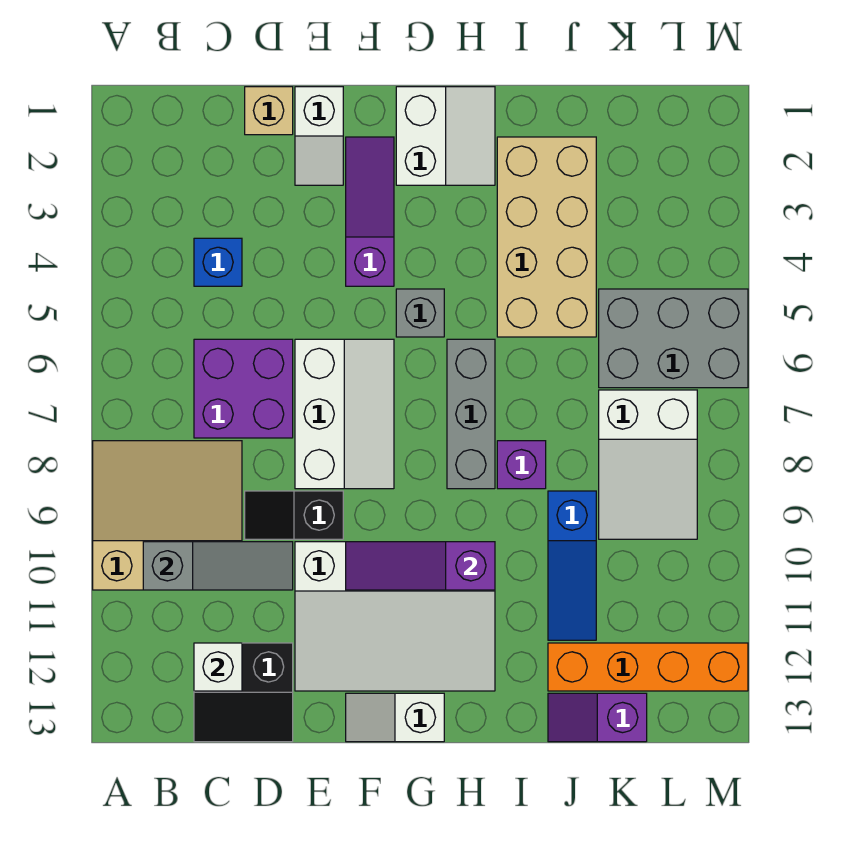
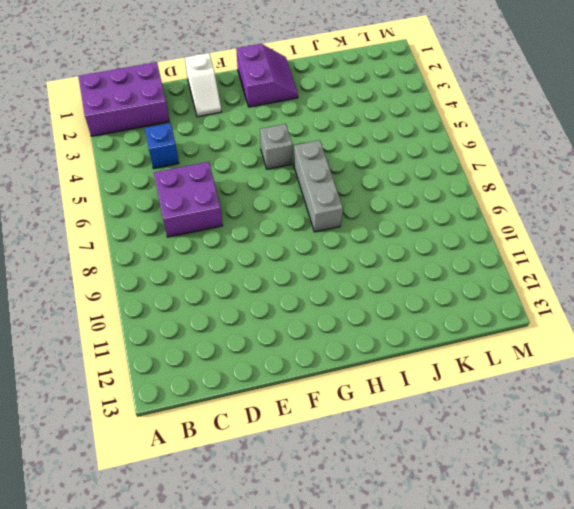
purple 2x3 brick [78,62,170,136] -> none
purple 2x2 slope [236,44,298,107] -> white 2x2 slope [396,87,495,185]
none -> tan 3x3 slope [93,441,242,590]
none -> black 2x2 slope [194,643,293,742]
none -> tan 1x1 brick [245,87,293,135]

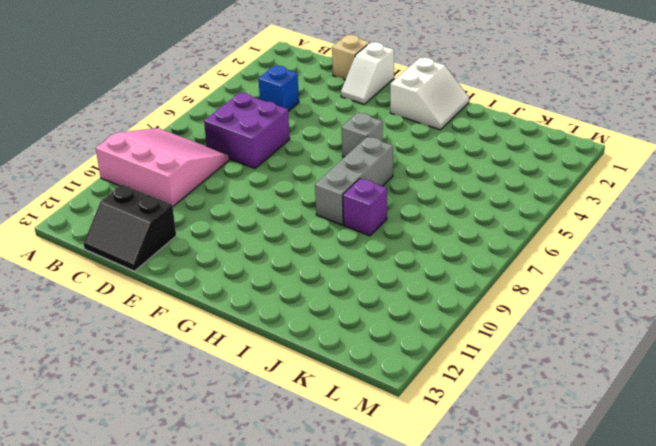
pink 3x3 slope [96,128,229,206] -> tan 3x3 slope [93,441,242,590]
none -> black 1x2 slope [245,491,343,539]
none -> white 2x3 slope [295,339,394,489]
none -> white 3x4 slope [295,542,495,691]

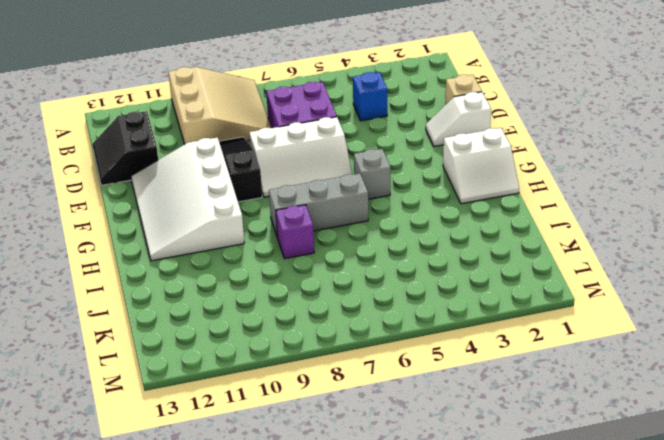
black 1x3 slope [219,137,262,202] -> black 1x2 slope [245,491,343,539]
none -> purple 1x3 slope [346,137,394,286]
none -> white 1x2 slope [346,693,444,742]
none -> tan 2x4 brick [497,137,596,337]

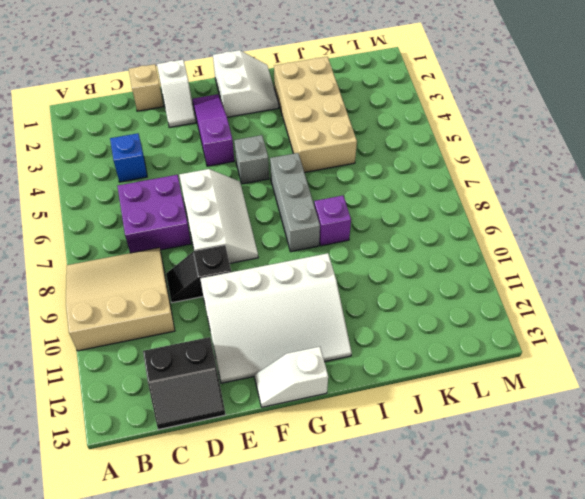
none -> blue 1x3 slope [548,491,596,640]
none -> orange 1x4 brick [548,643,748,691]
none -> purple 1x2 slope [548,693,647,742]

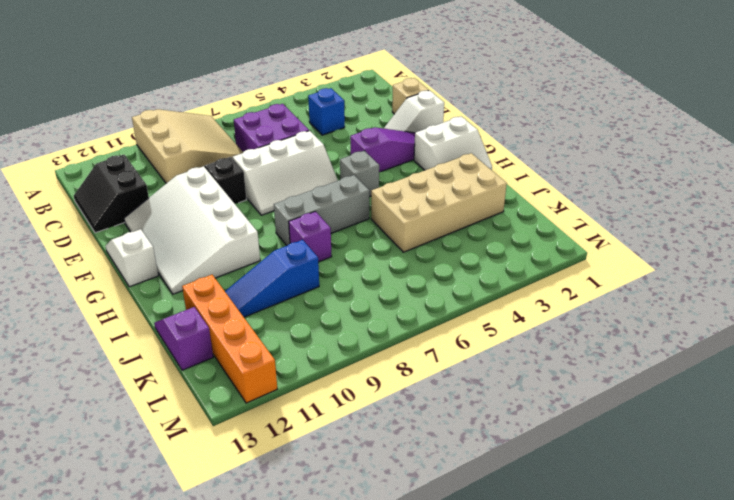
none -> grey 2x3 brick [599,289,748,388]
none -> white 2x3 slope [599,390,697,539]
none -> grey 1x3 slope [143,542,293,590]

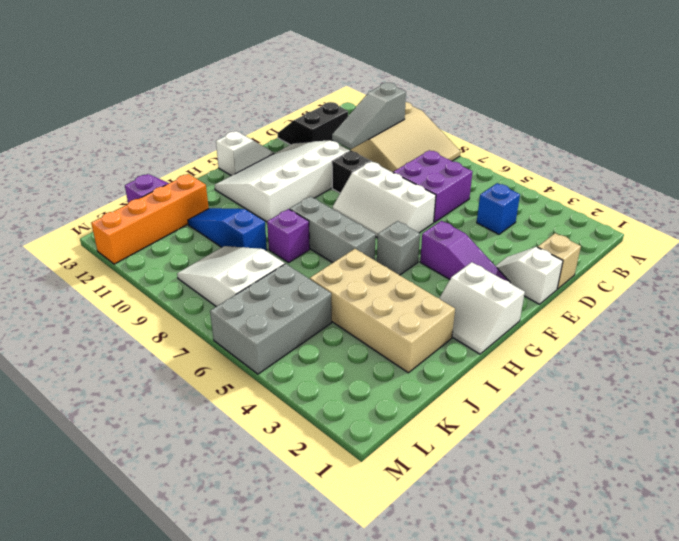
none -> white 1x1 brick [194,643,242,691]
none -> purple 1x3 slope [346,542,495,590]

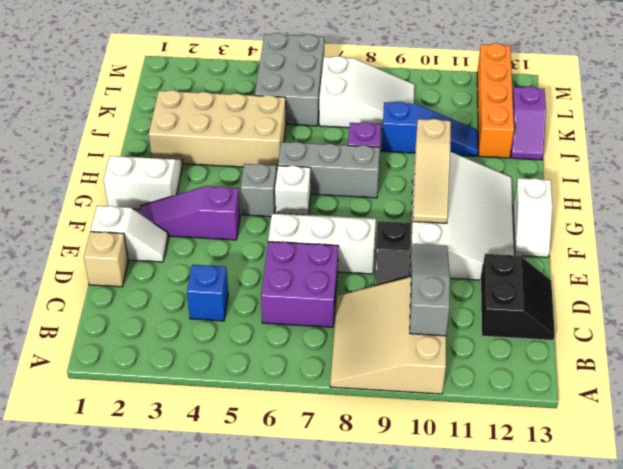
tan 1x3 slope [413,119,451,223] -> purple 1x3 slope [346,542,495,590]
white 1x1 brick [275,166,310,215] -> white 1x1 brick moved to [194,643,242,691]

